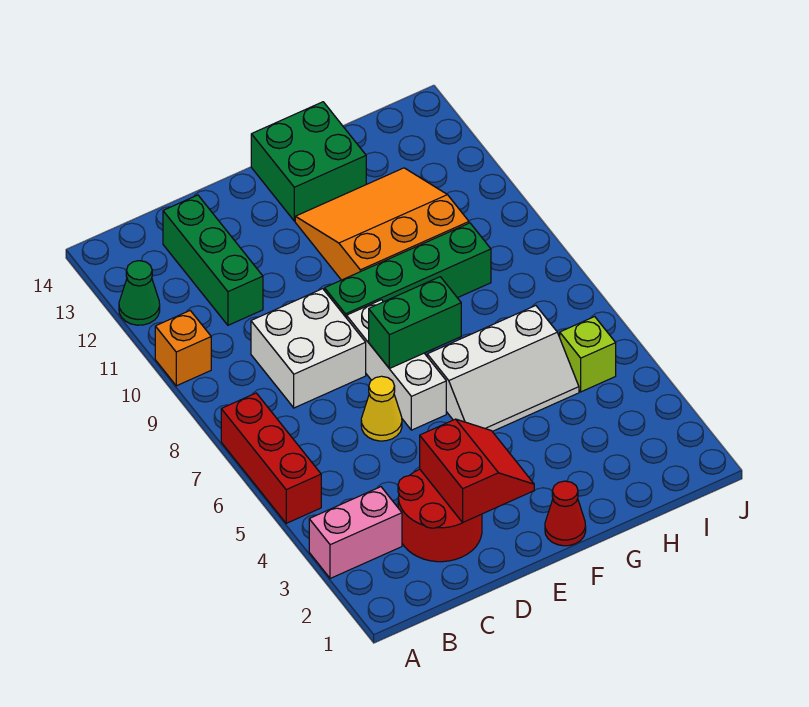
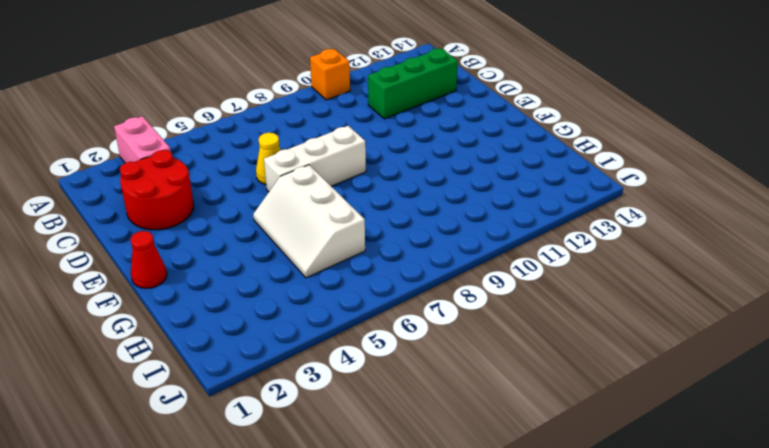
none -> red 1x3 brick [221,393,321,523]
none -> green 1x1 cone [119,261,160,325]
none -> white 2x2 brick [251,289,366,408]

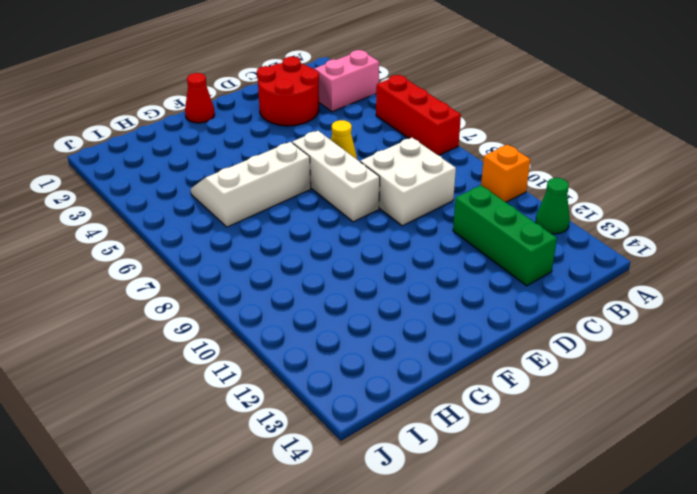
none -> green 1x4 brick [325,223,491,318]
none -> orange 3x3 slope [295,168,469,280]
none -> green 2x2 brick [251,102,366,221]

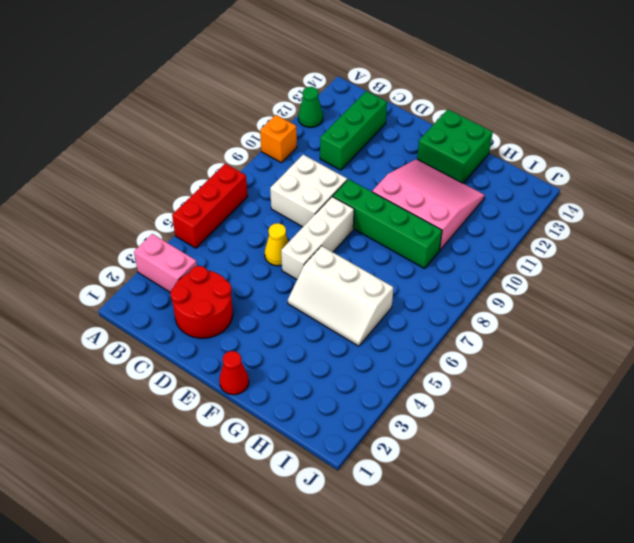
pink 3x3 slope [372,159,485,250] -> orange 3x3 slope [295,168,469,280]
none -> lime 1x1 brick [560,317,616,392]
none -> red 2x2 slope [420,419,534,523]
none -> green 1x2 brick [369,277,461,368]

